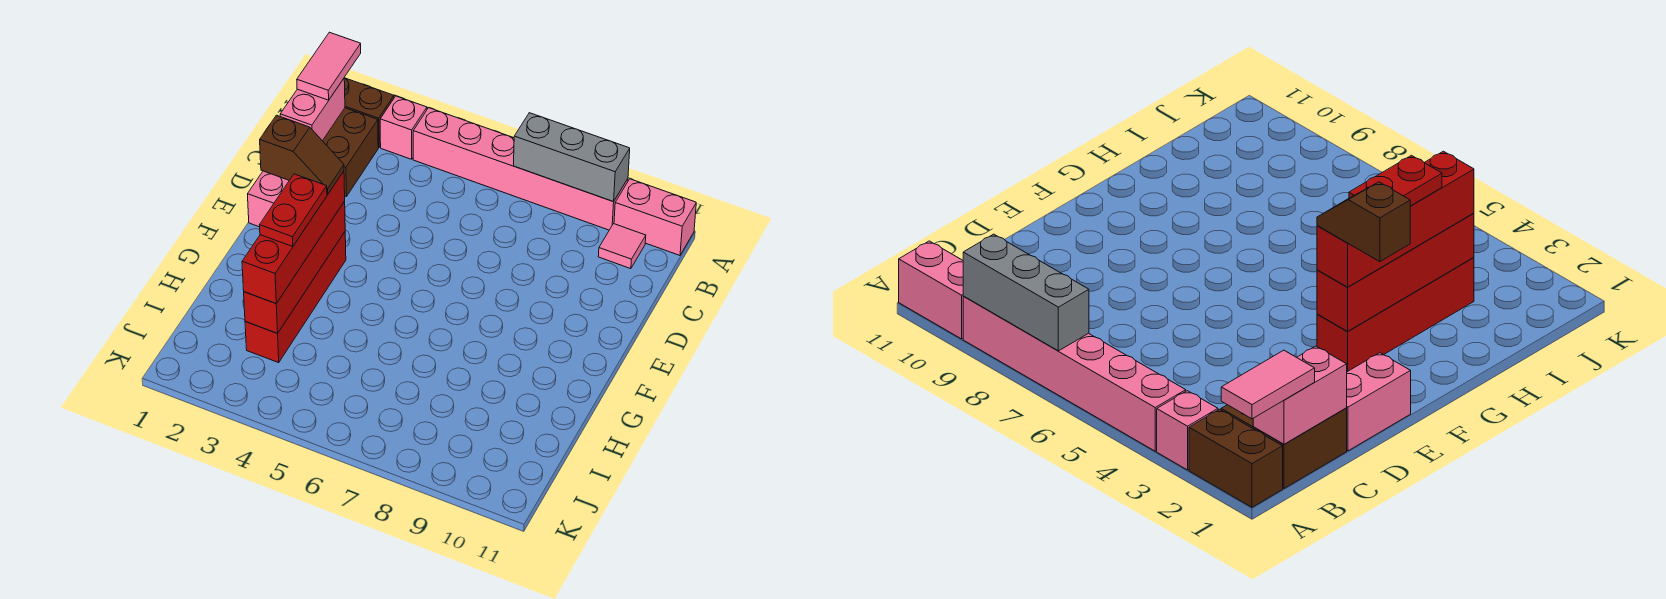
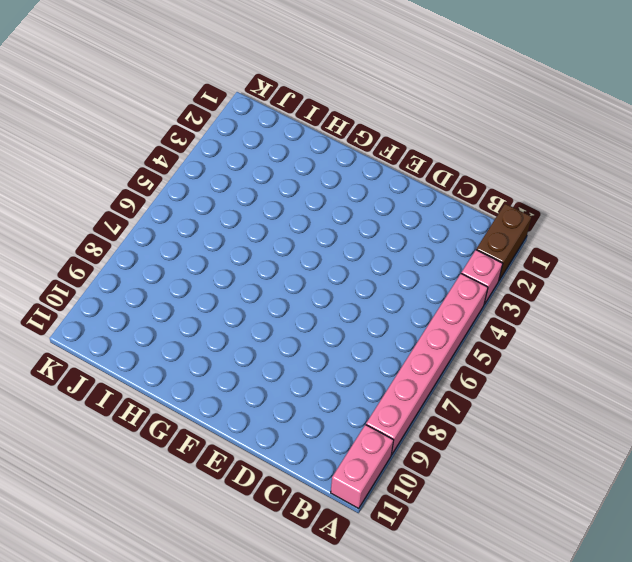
none -> brown 2x2 brick [323,108,378,197]
none -> pink 1x1 tile [598,224,646,269]
none -> pink 1x2 brick [248,171,289,227]

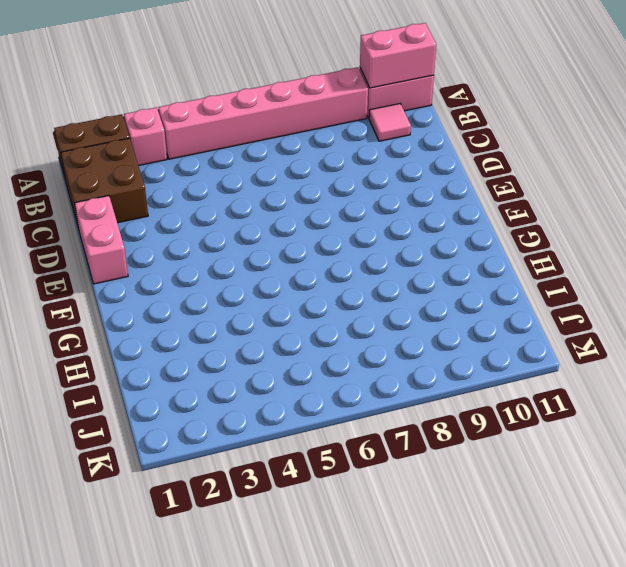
pink 1x2 brick [360,23,436,88] -> pink 1x2 brick turned to [280,79,345,141]
none -> red 1x4 brick [245,232,346,363]
none -> grey 1x3 brick [514,113,630,202]
none -> red 1x4 brick [244,201,345,333]

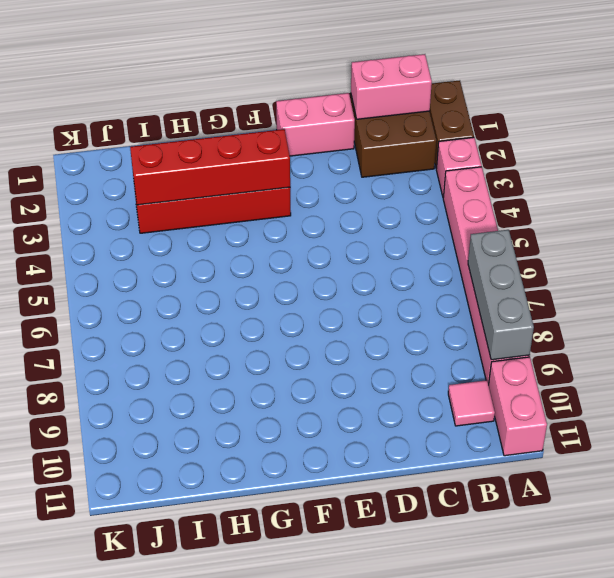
none -> pink 1x2 tile [297,32,361,100]
none -> red 1x4 brick [242,171,345,303]
none -> brown 1x2 slope [260,115,344,194]

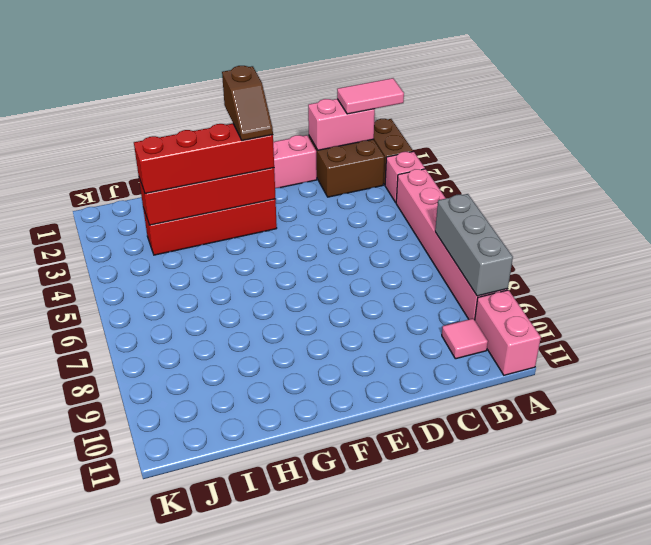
none -> red 1x2 plate [260,174,327,247]

